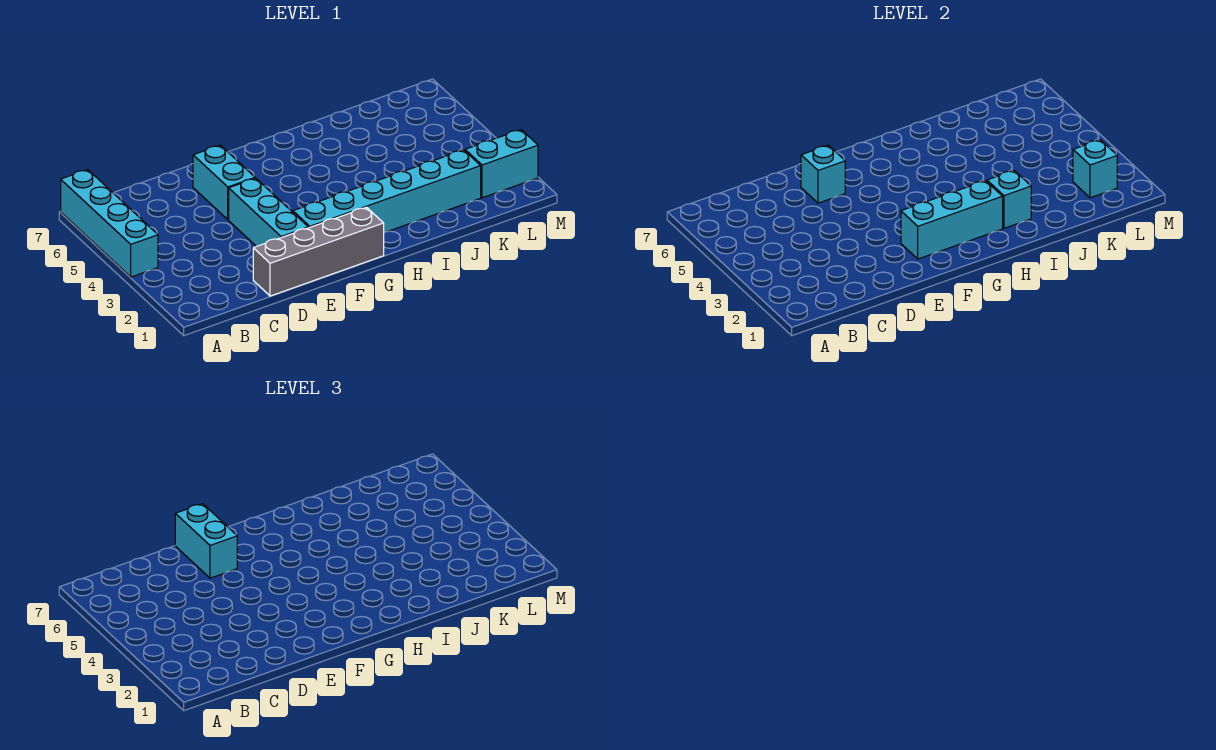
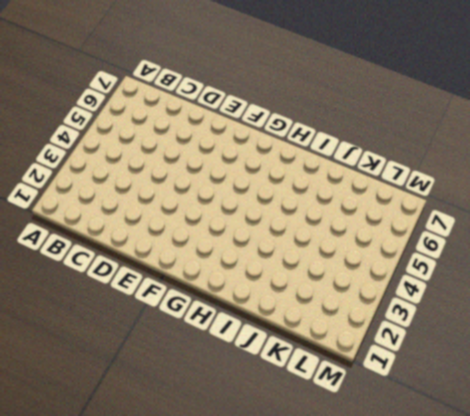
none -> cyan 1x4 brick [61,170,158,277]
none -> grey 1x4 brick [253,207,384,296]

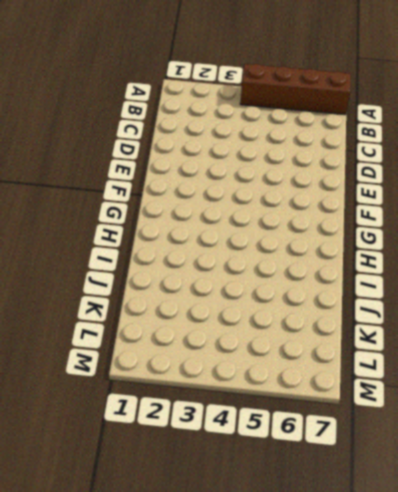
brown 1x4 brick [240,64,351,115] -> cyan 1x4 brick [61,170,158,277]
none -> grey 1x4 brick [253,207,384,296]
none -> cyan 1x3 brick [229,178,308,246]

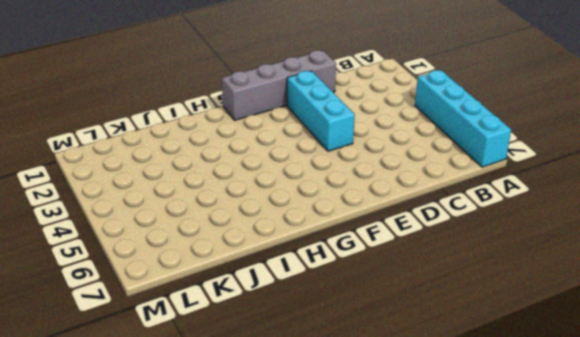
none -> cyan 1x2 brick [193,145,255,220]
none -> cyan 1x6 brick [293,150,481,232]

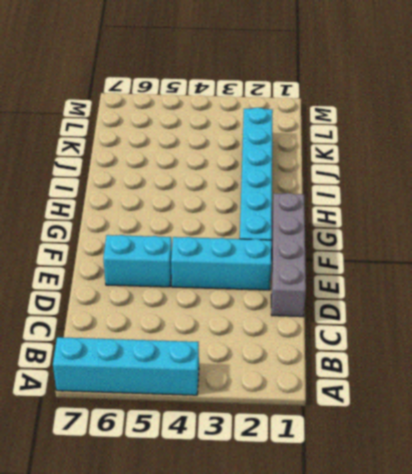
none -> cyan 1x2 brick [465,130,538,198]
none -> cyan 1x1 brick [801,145,845,203]

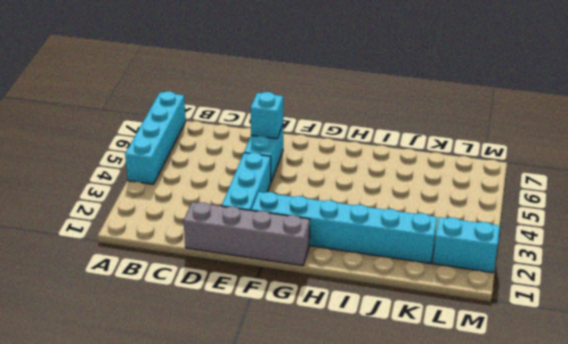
none -> cyan 1x3 brick [901,181,1003,259]
none -> cyan 1x1 brick [987,170,1031,228]

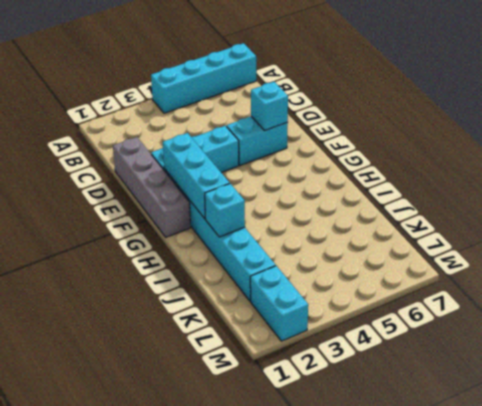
none -> cyan 1x1 brick [1073,140,1117,198]
none -> cyan 1x2 brick [175,504,237,578]

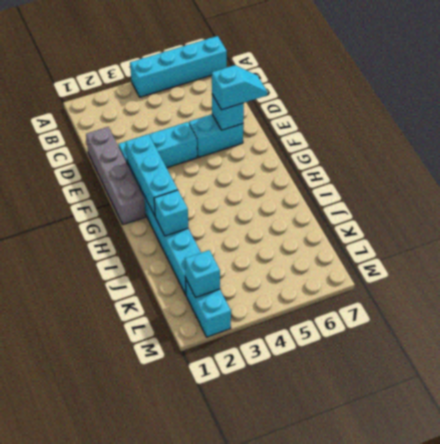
cyan 1x2 slope [212,65,267,110] -> cyan 1x2 brick [175,504,237,578]

